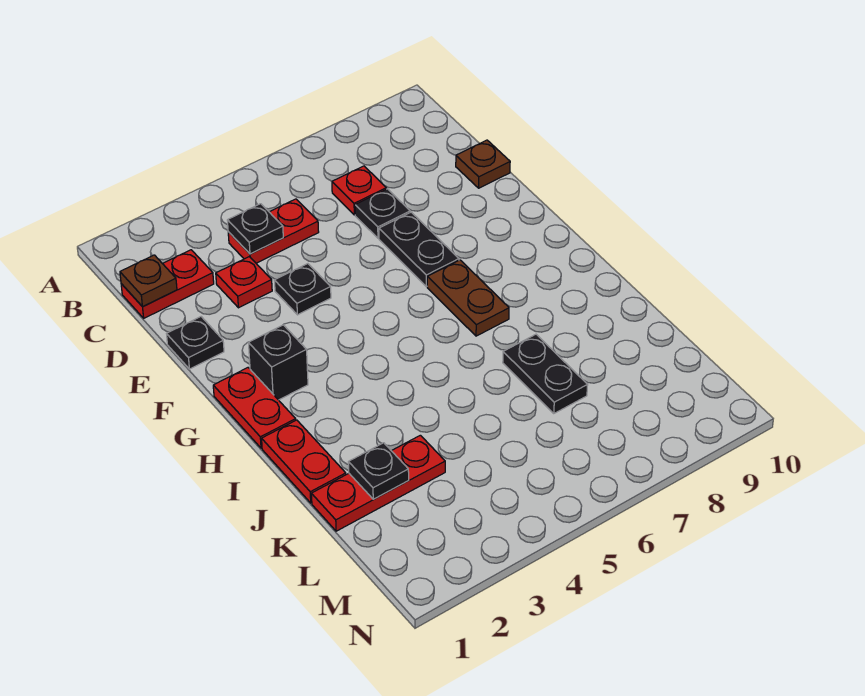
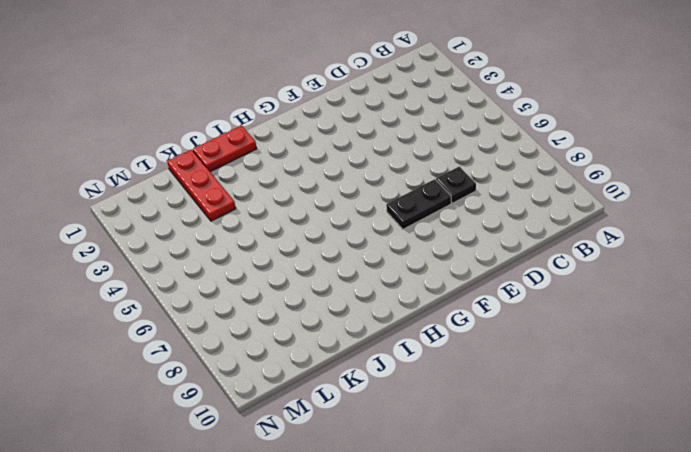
none -> red 1x2 plate [121,250,214,318]
none -> red 1x2 plate [228,199,319,263]
none -> red 1x1 plate [332,166,386,215]

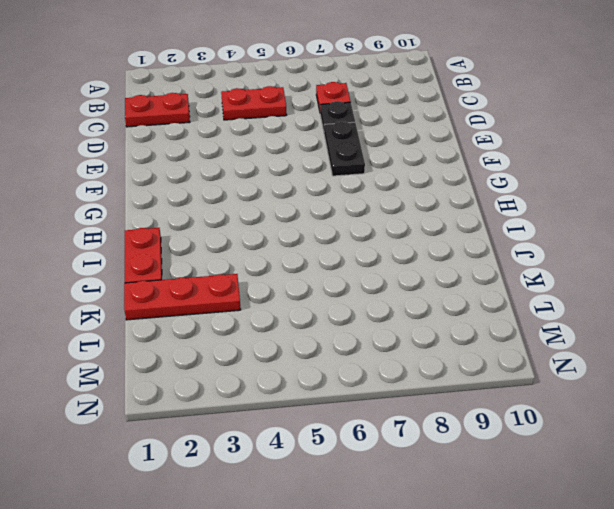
none -> red 1x1 plate [216,257,272,308]
none -> brown 1x1 plate [456,140,510,188]
none -> black 1x1 plate [167,317,224,369]

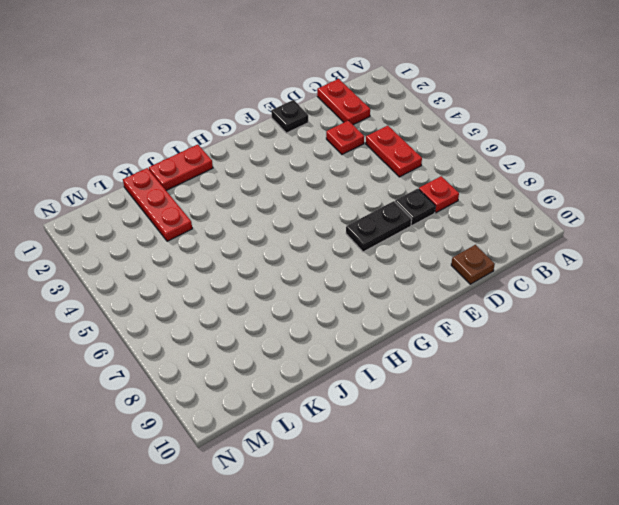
none -> black 1x1 plate [274,264,331,315]
none -> red 1x2 plate [213,368,296,448]
none -> black 1x1 brick [248,325,308,400]

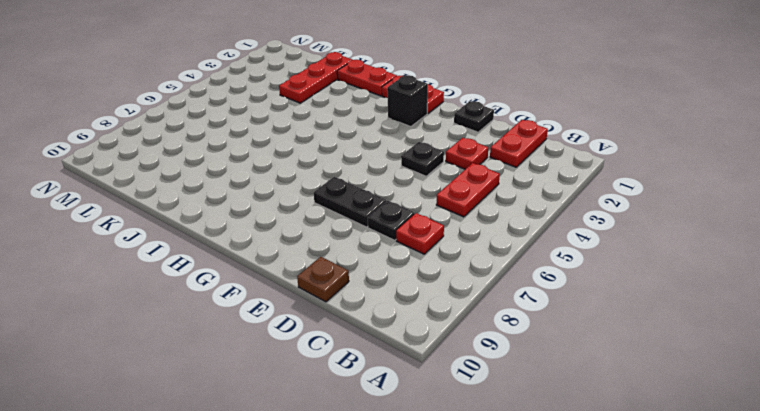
none -> brown 1x2 plate [427,260,509,336]
none -> black 1x2 plate [503,334,588,413]
none -> brown 1x1 plate [120,255,177,307]

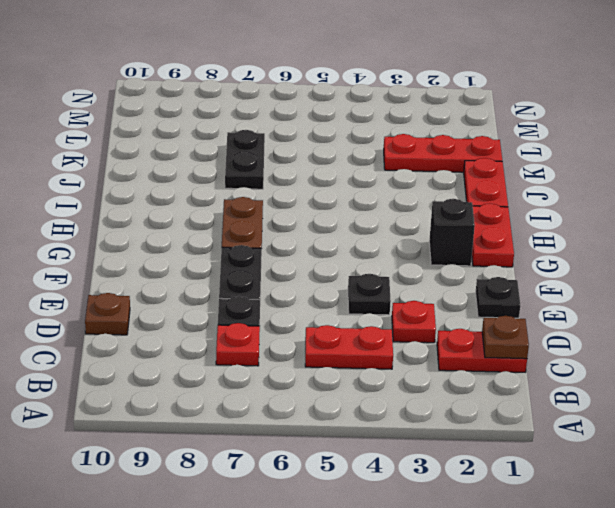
none -> black 1x1 plate [227,204,283,254]
none -> black 1x1 plate [348,443,409,499]

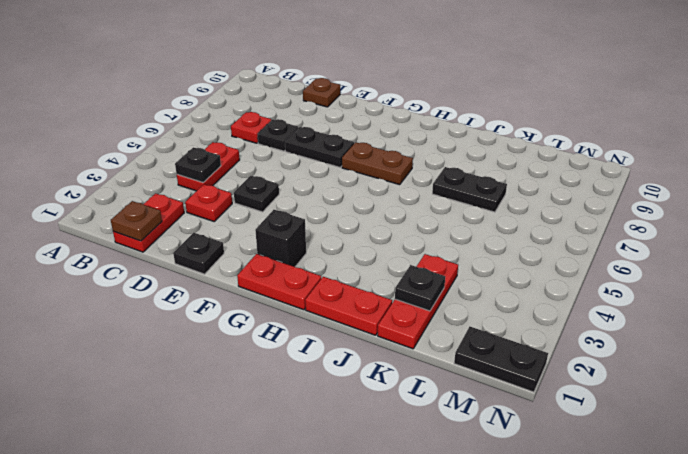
black 1x2 plate [454,327,548,392] -> none

